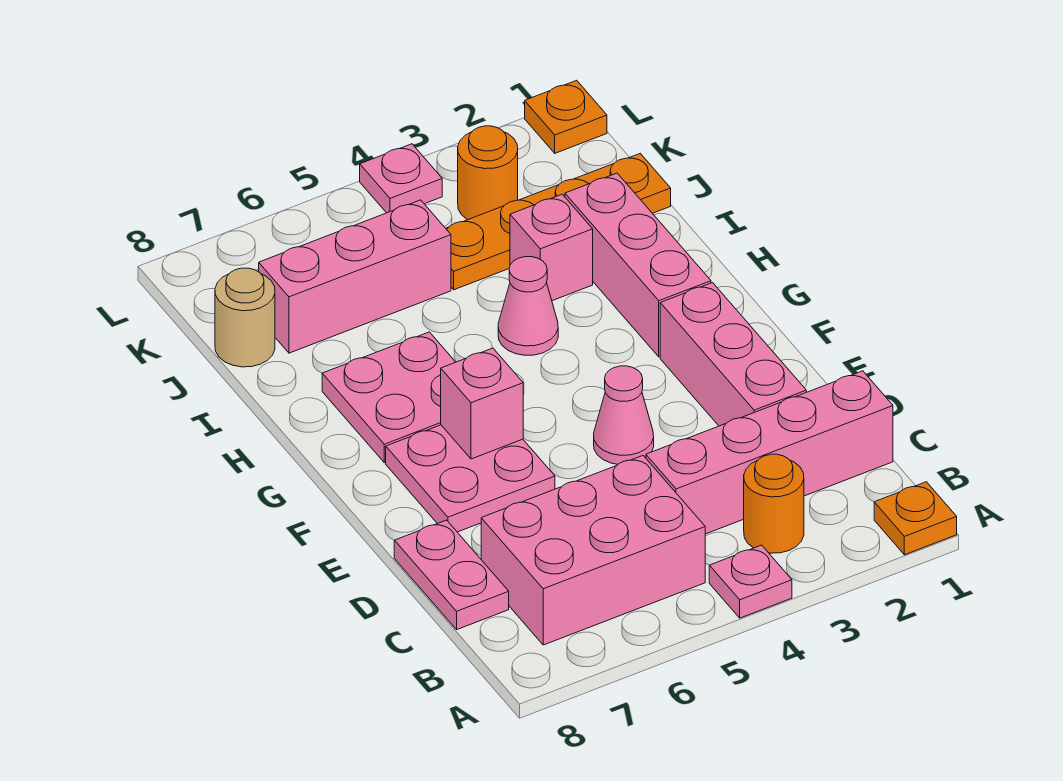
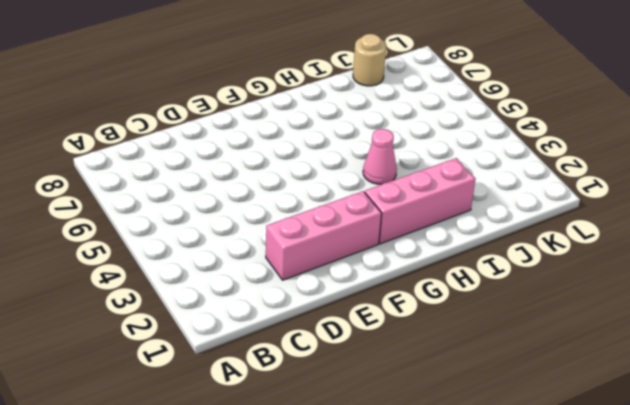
none -> orange 1x1 plate [874,482,957,555]
none -> pink 1x1 plate [709,545,792,618]
none -> orange 1x1 round brick [744,454,804,553]

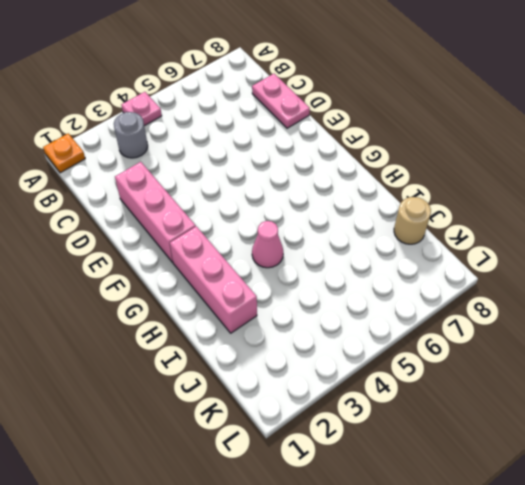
grey 1x1 round brick [114,112,148,158] -> orange 1x1 round brick [744,454,804,553]
none -> pink 2x3 brick [481,456,705,645]
none -> pink 1x4 brick [646,371,893,534]
none -> pink 1x1 cone [594,366,654,464]

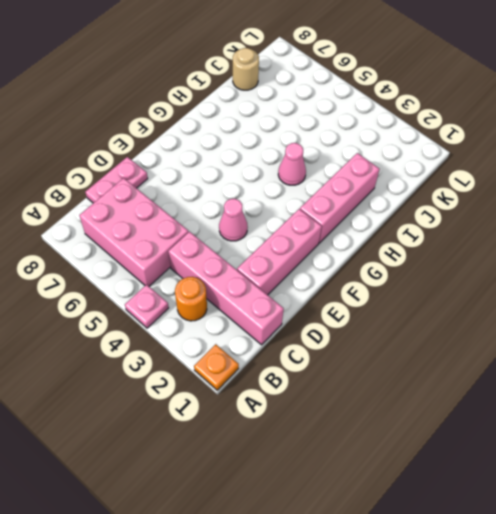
none -> pink 2x2 plate [386,425,555,532]
none -> pink 2x2 plate [322,332,455,463]
none -> pink 1x1 brick [510,194,593,301]

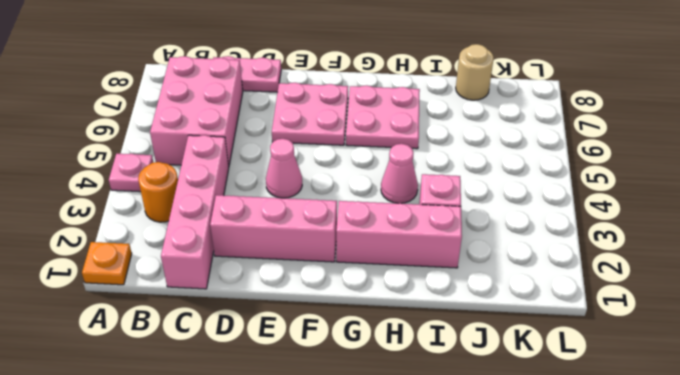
none -> orange 1x4 plate [446,154,671,290]
none -> pink 1x3 brick [259,200,451,353]
none -> orange 1x1 round brick [458,126,518,220]

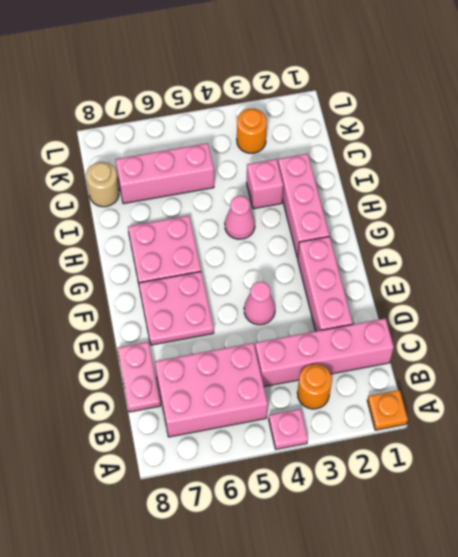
none -> orange 1x4 plate [446,154,671,290]
none -> orange 1x1 plate [525,80,607,153]
none -> pink 1x1 plate [360,144,442,213]

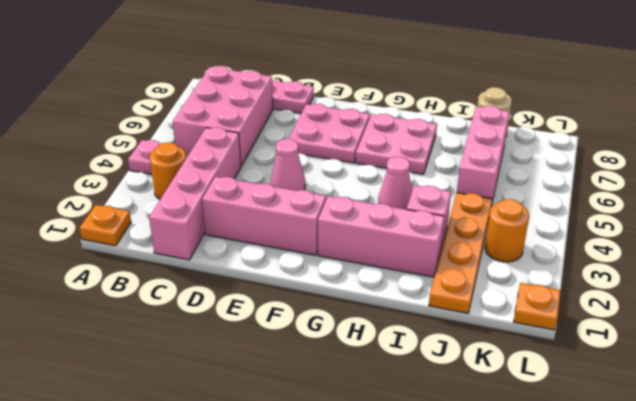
none -> pink 1x1 plate [360,144,442,213]
none -> pink 1x1 brick [441,348,523,459]

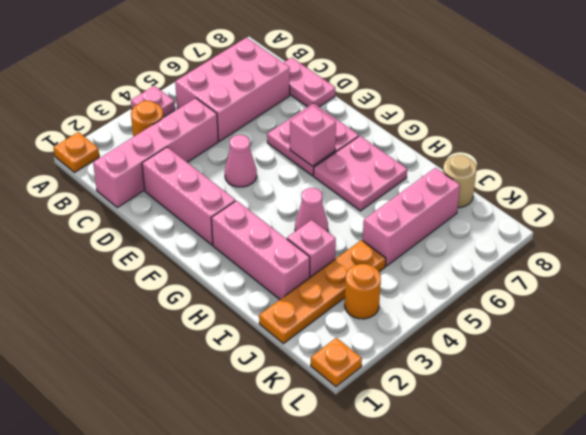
none -> pink 1x1 plate [360,144,442,213]

